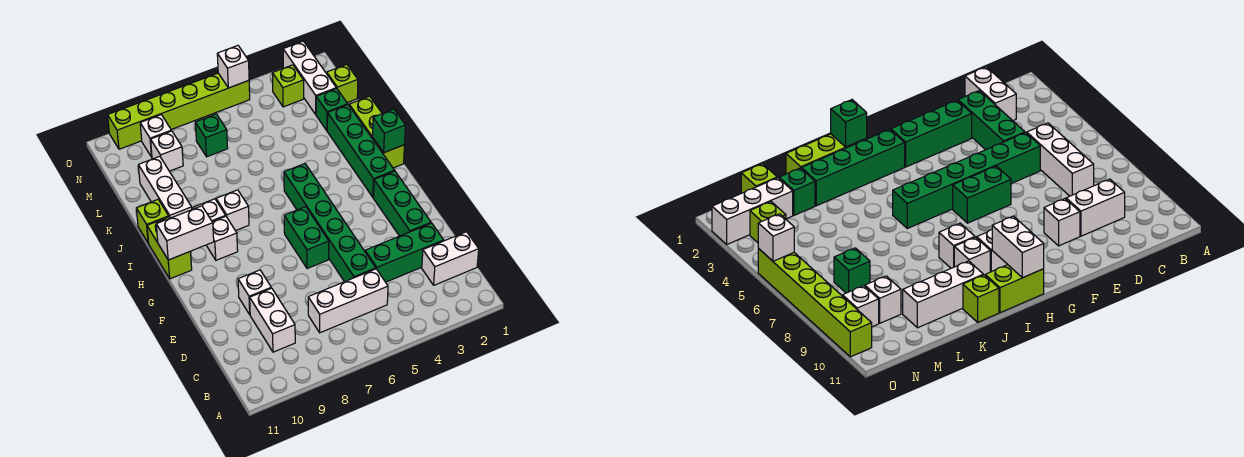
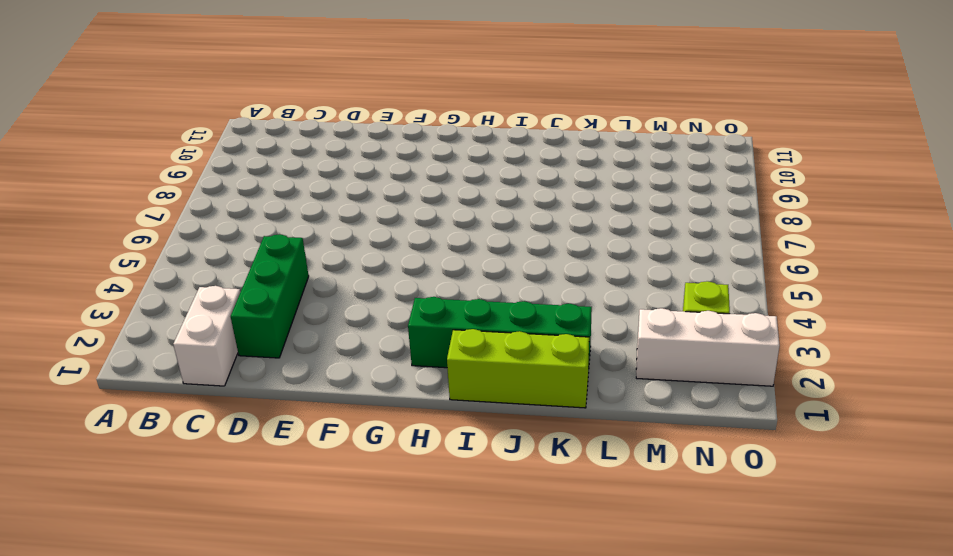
none -> white 1x3 brick [308,269,388,333]
none -> white 1x2 brick [250,288,295,352]
none -> green 1x6 brick [284,164,376,282]

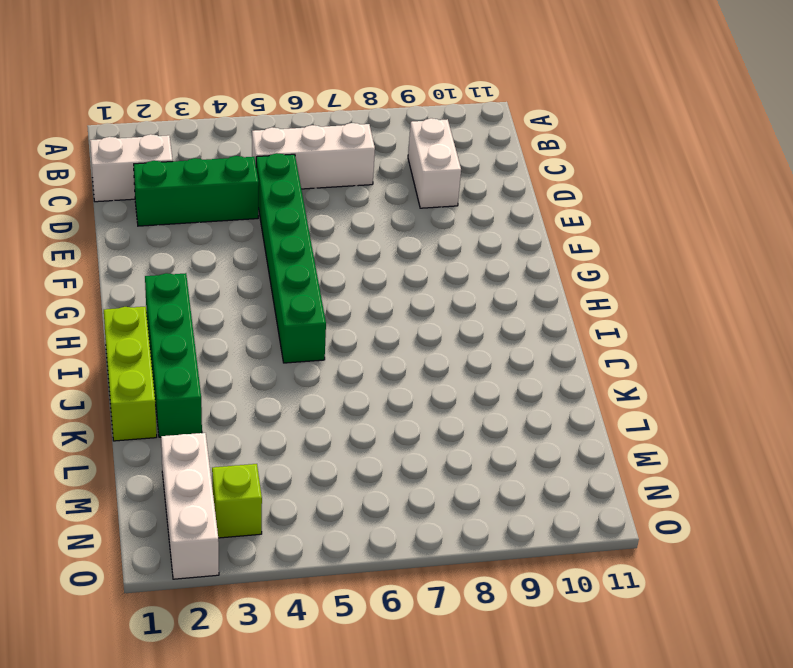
none -> green 1x3 brick [373,171,431,236]
none -> white 1x1 brick [238,270,271,314]
none -> green 1x2 brick [284,207,329,269]

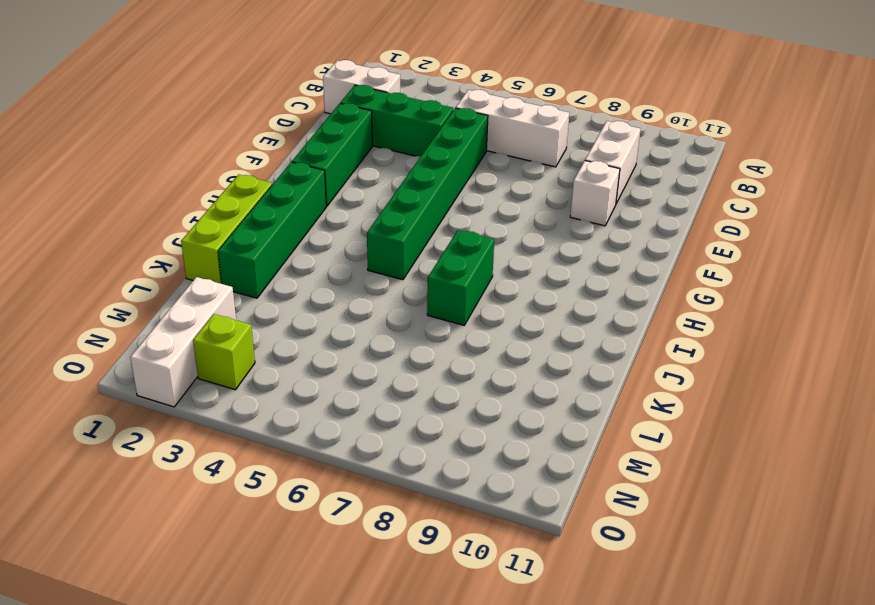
green 1x2 brick [427,230,494,325] -> green 1x2 brick moved to [284,207,329,269]
none -> white 1x1 brick [206,216,238,260]
none -> lime 1x2 brick [147,217,192,279]
none -> white 1x1 brick [216,190,249,231]

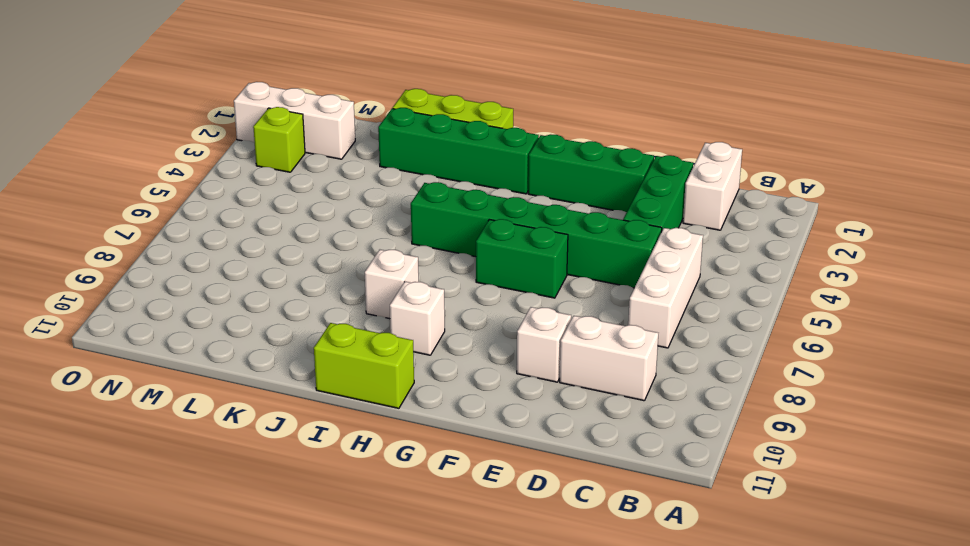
none -> white 1x1 brick [193,199,226,222]
none -> white 1x3 brick [138,156,192,218]
none -> lime 1x1 brick [136,200,169,243]

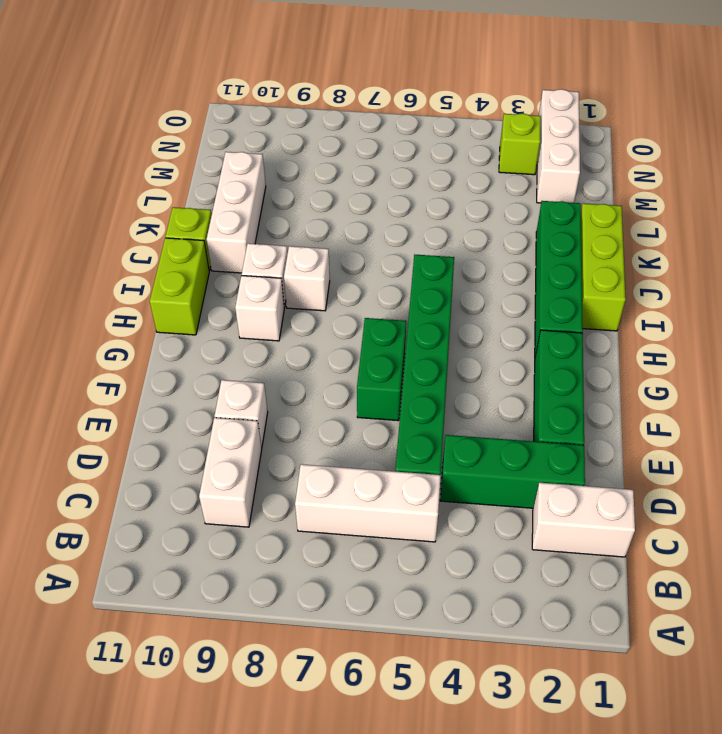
none -> green 1x1 brick [316,88,348,131]
none -> lime 1x1 brick [327,65,358,103]
none -> green 1x1 brick [195,114,228,157]

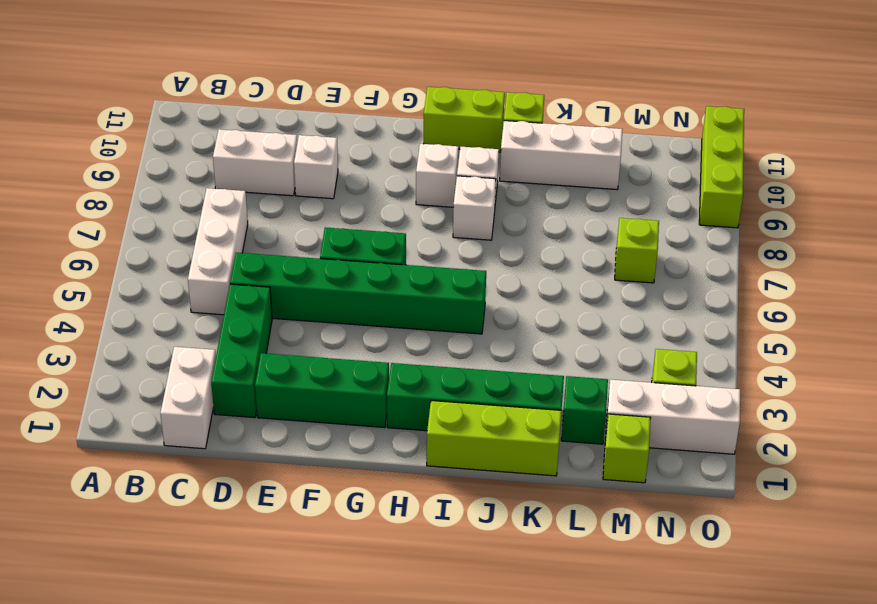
lime 1x1 brick [615,218,659,283] -> green 1x1 brick [195,114,228,157]
lime 1x3 brick [699,106,744,228] -> lime 1x6 brick [108,73,250,149]
none -> white 1x1 brick [151,131,183,171]
none -> white 1x1 brick [140,115,171,157]
none -> white 1x2 brick [156,206,214,260]

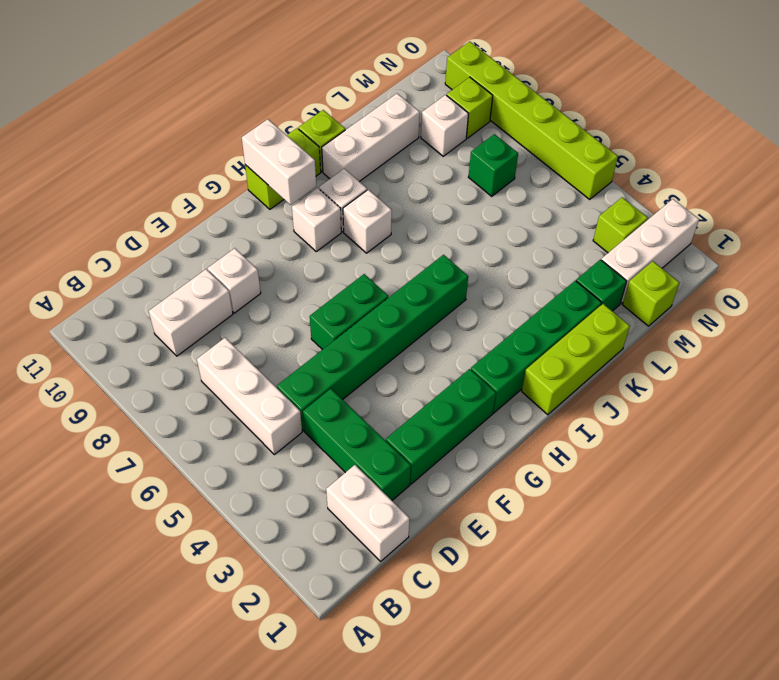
lime 1x1 brick [447,77,493,138] -> white 1x1 brick [140,115,171,157]
none -> green 1x1 brick [372,109,405,152]
none -> white 1x1 brick [217,46,249,88]

